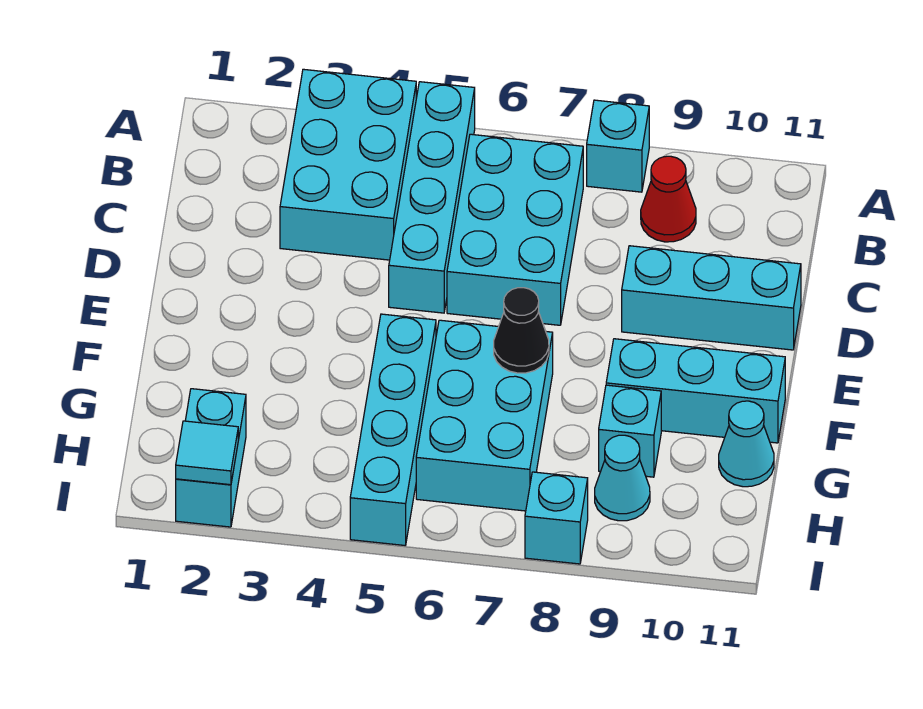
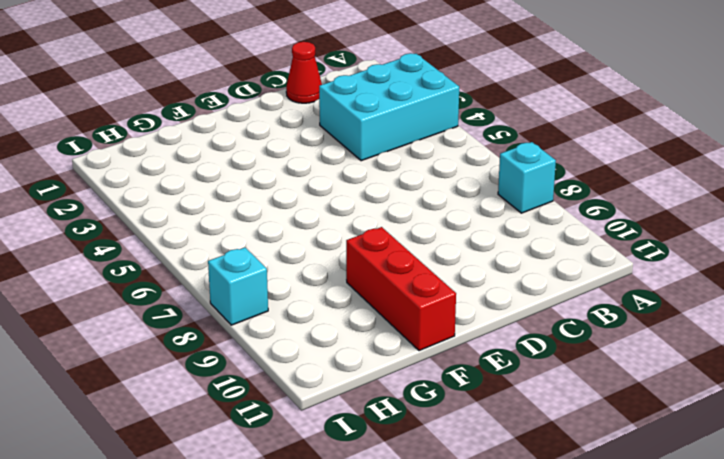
red 1x1 cone [286,42,322,103] -> red 1x1 cone moved to [641,156,696,242]
red 1x3 brick [346,227,456,351] -> cyan 1x3 brick [606,339,785,443]
none -> cyan 1x4 brick [389,82,475,313]
none -> cyan 2x3 brick [447,134,583,325]
none -> cyan 1x3 brick [622,246,801,350]

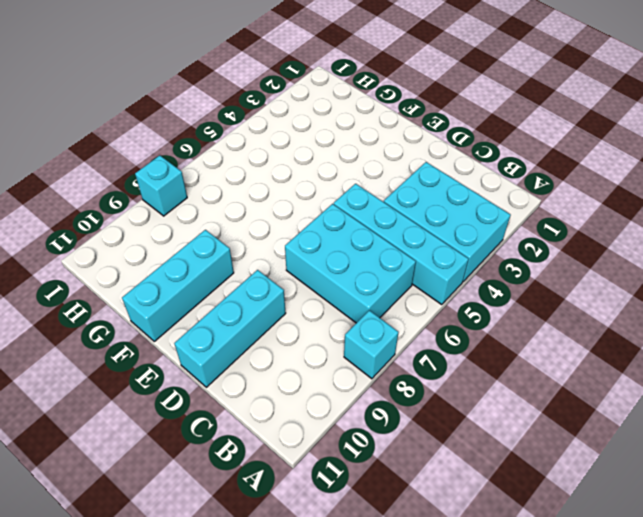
none -> red 1x1 cone [641,156,696,242]
none -> cyan 1x4 brick [350,314,436,545]
none -> cyan 2x3 brick [416,320,553,511]

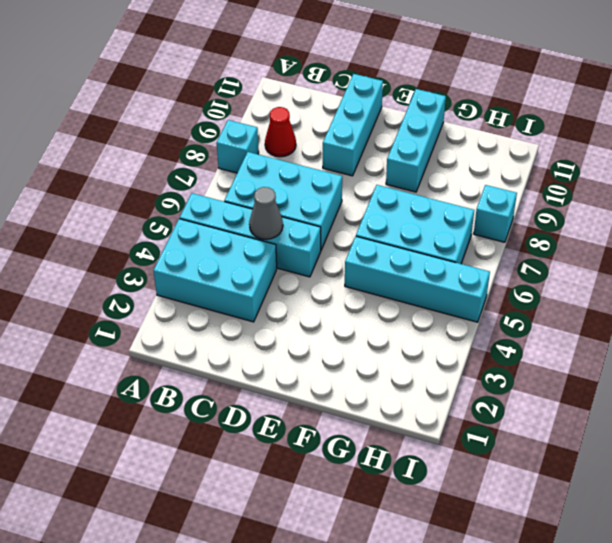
grey 1x1 cone [249,187,283,239] -> none
none -> cyan 1x1 brick [599,385,661,477]
none -> cyan 1x1 cone [719,401,774,487]
none -> cyan 1x2 brick [176,389,246,527]

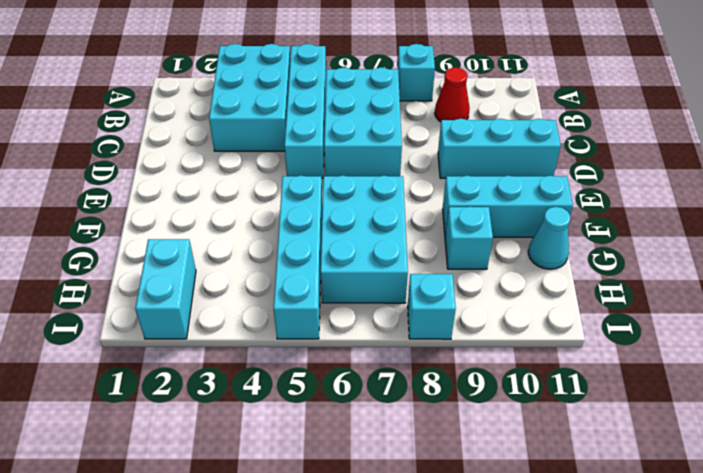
none -> cyan 1x1 cone [595,435,650,521]
none -> black 1x1 cone [494,288,549,373]
none -> cyan 1x1 tile [176,421,238,485]

